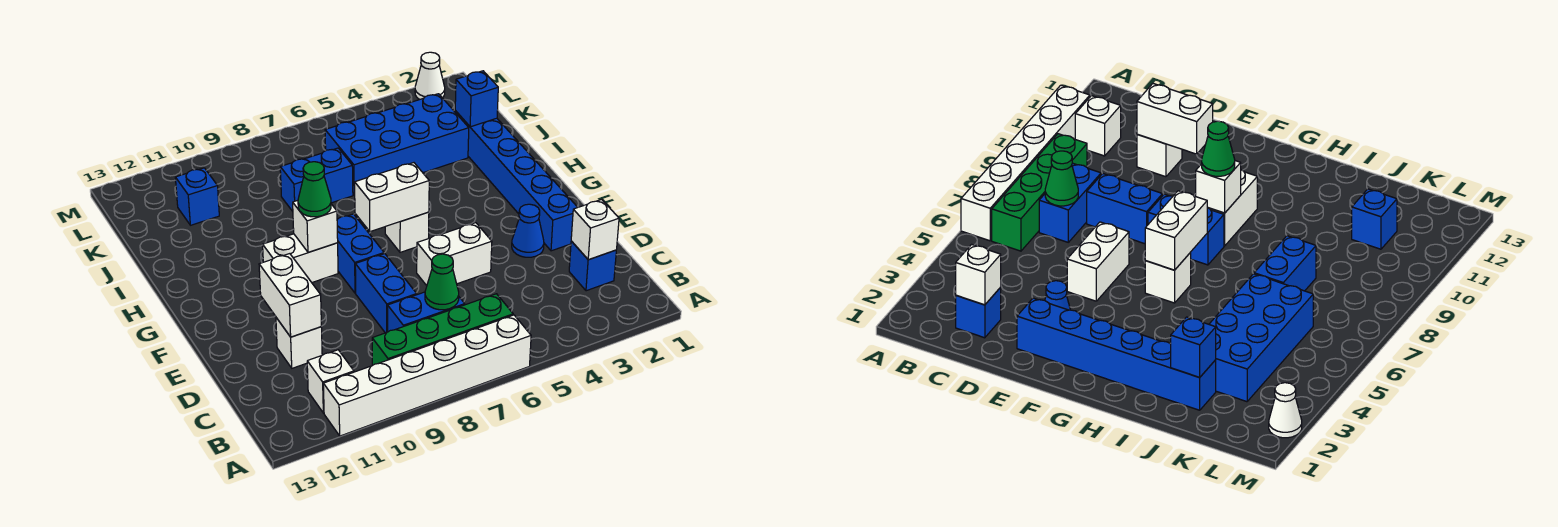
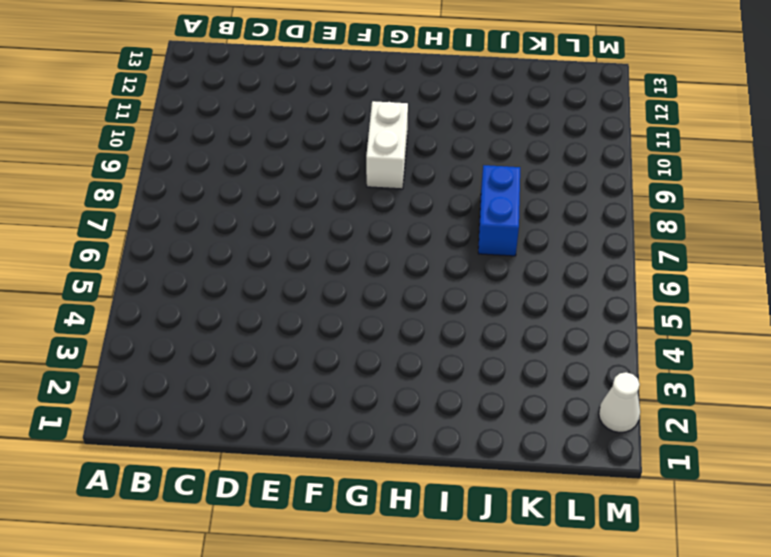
none -> white 1x6 brick [323,315,531,436]
none -> green 1x4 brick [372,294,513,365]
none -> white 1x1 brick [307,350,354,413]

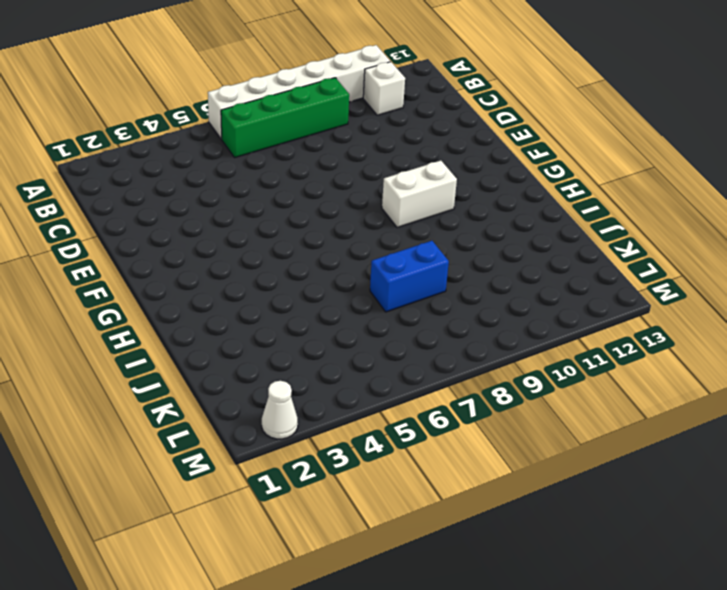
none -> blue 1x1 brick [569,241,616,291]
none -> blue 1x2 brick [388,292,465,332]
none -> blue 1x2 brick [355,254,417,333]

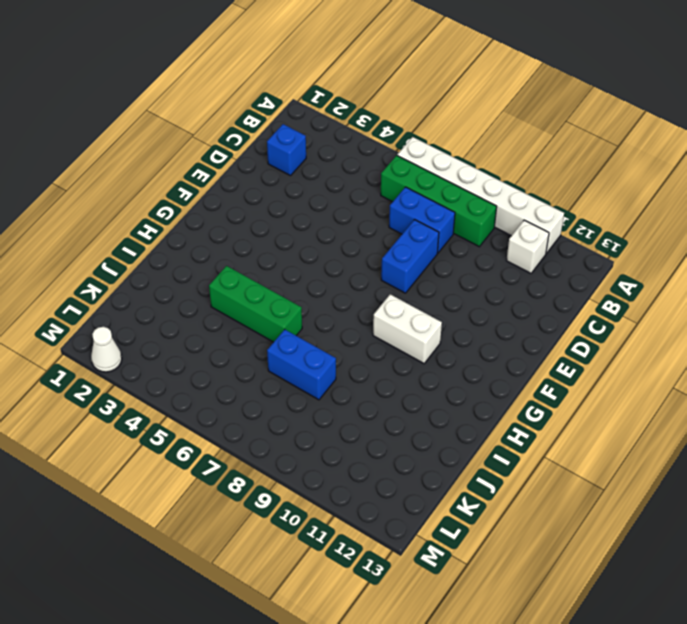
green 1x3 brick [209,266,302,342] -> none
none -> white 1x1 brick [276,318,322,368]
none -> blue 1x6 brick [455,111,578,251]
none -> blue 1x1 cone [512,204,544,257]

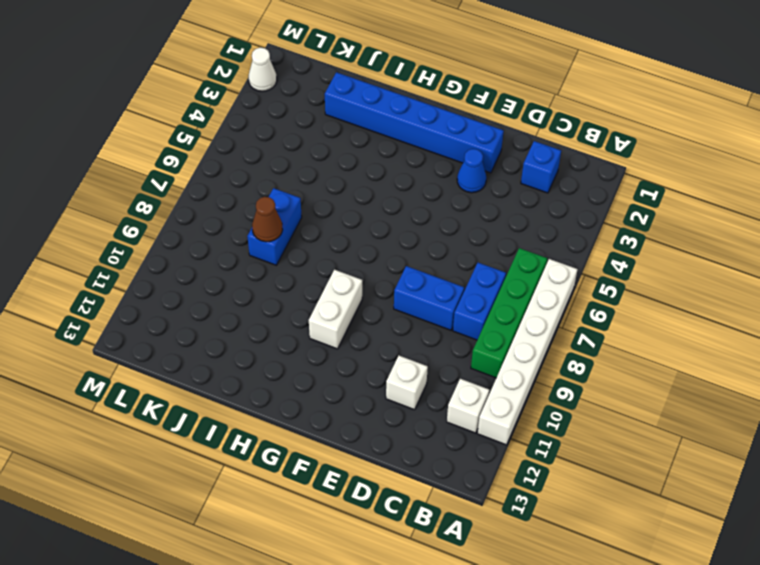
brown 1x1 cone [252,197,283,242] -> none
none -> white 1x2 brick [417,223,492,286]
none -> blue 1x2 brick [337,214,384,293]
none -> white 1x1 brick [385,212,429,252]

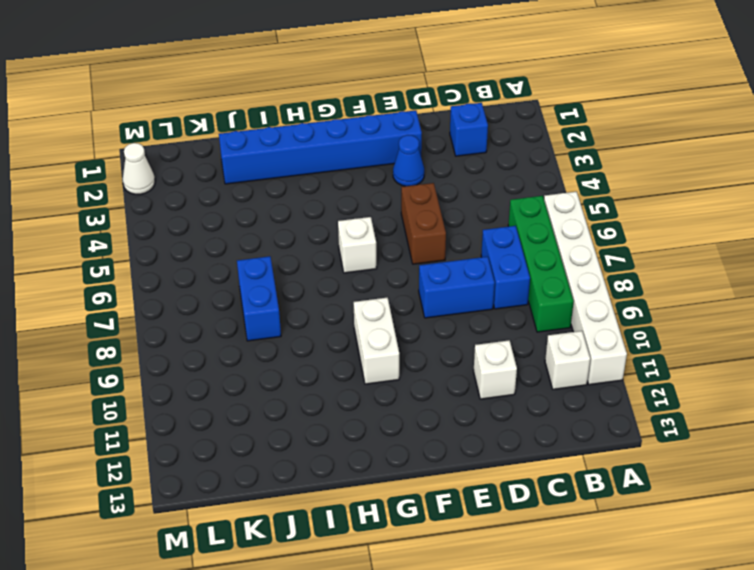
brown 1x2 brick [401,183,446,264] -> white 1x2 brick [417,223,492,286]
none -> blue 1x2 brick [337,214,384,293]
none -> blue 2x4 brick [325,94,469,195]
none -> blue 1x1 brick [175,168,219,225]

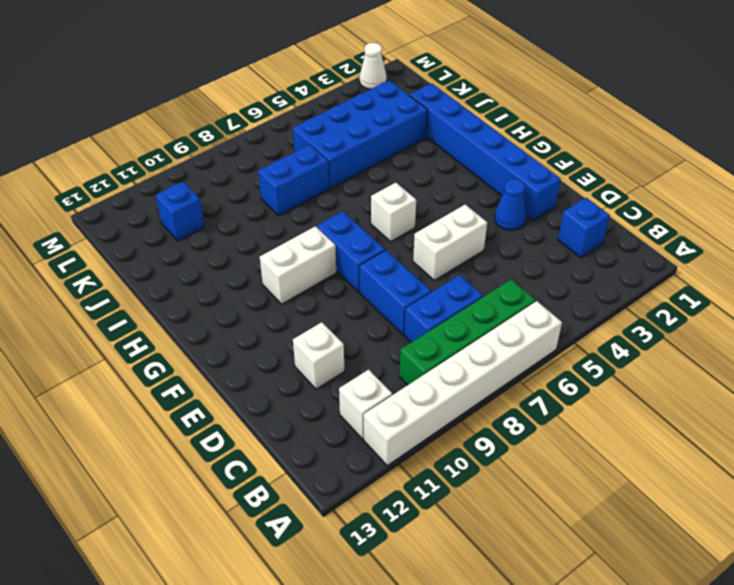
none -> white 1x1 brick [571,199,619,260]
none -> green 1x1 cone [425,254,459,310]
none -> white 1x2 brick [259,254,321,337]

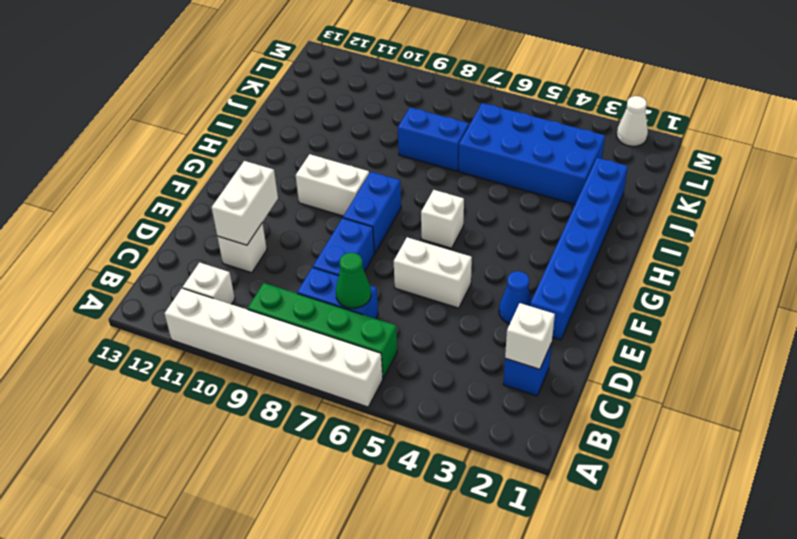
none -> blue 1x1 brick [175,168,219,225]
none -> white 1x2 brick [355,163,429,232]
none -> white 1x1 brick [293,200,338,252]

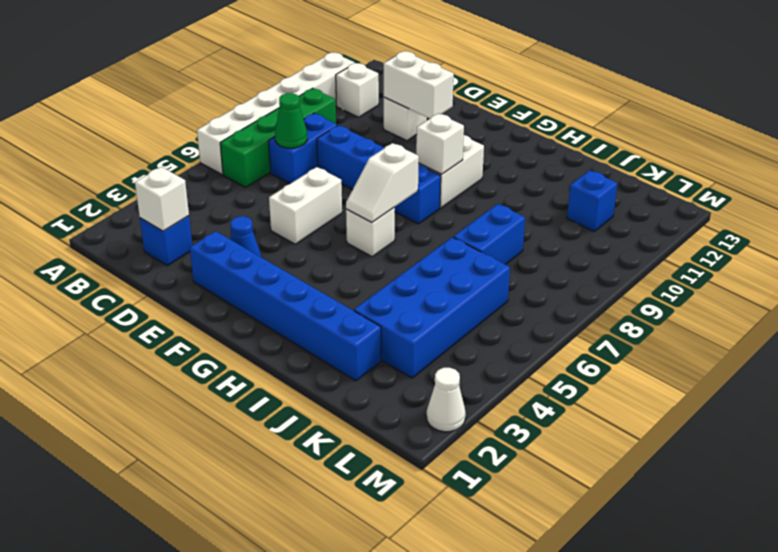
white 1x2 slope [346,143,419,223] -> white 1x2 brick [355,163,429,232]
none -> blue 1x1 brick [455,71,498,127]
none -> green 1x1 cone [298,162,331,217]

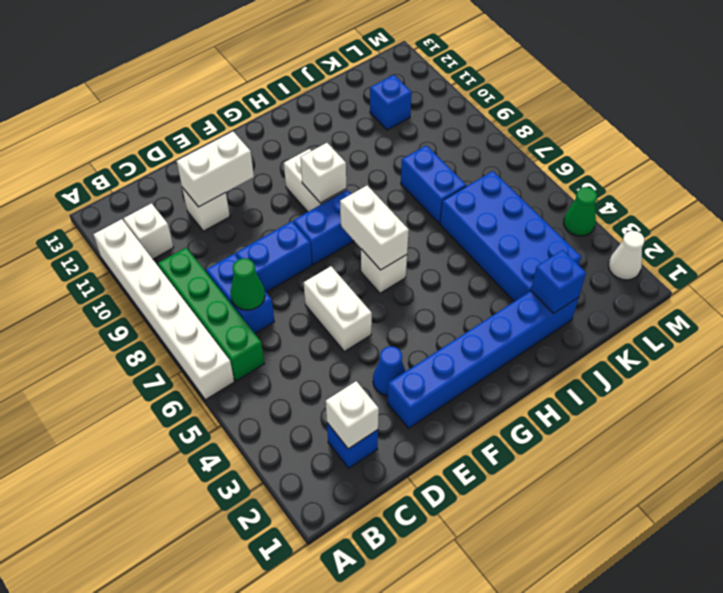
green 1x1 cone [564,187,597,236] -> green 1x1 cone moved to [298,162,331,217]

